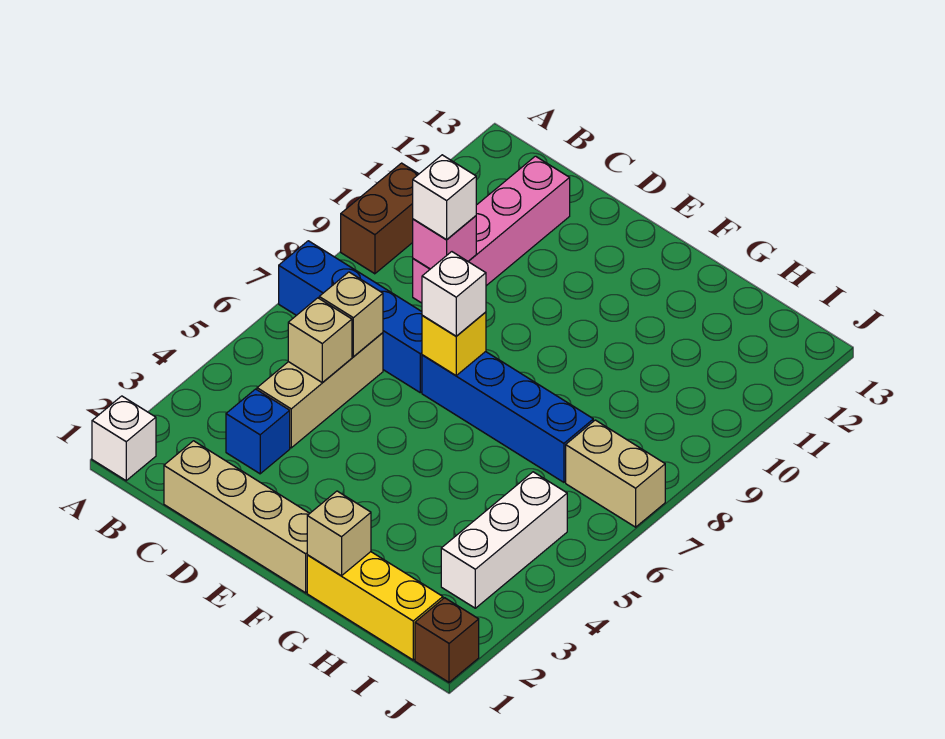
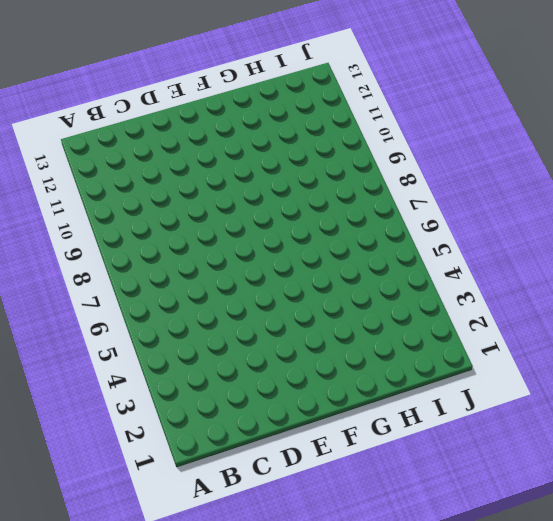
none -> white 1x1 brick [92,396,156,481]
none -> blue 1x4 brick [279,241,422,393]
none -> brown 1x2 brick [341,163,418,274]

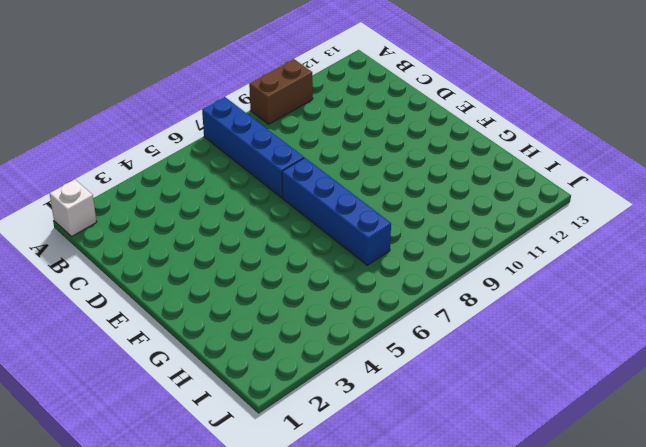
none -> tan 1x4 brick [164,441,310,593]
none -> blue 1x1 brick [226,389,290,474]
none -> tan 1x3 brick [257,333,383,448]

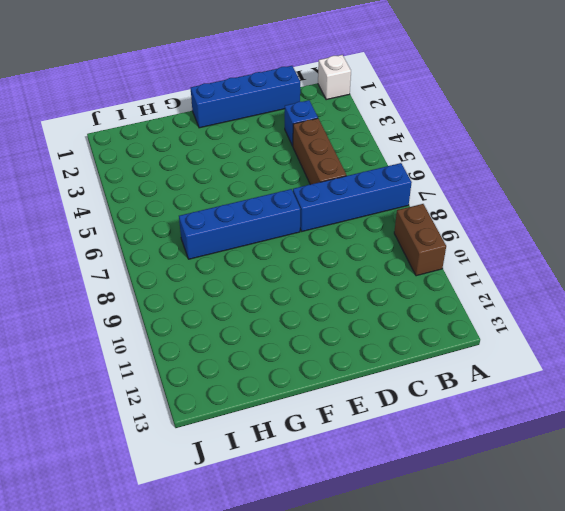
blue 1x4 brick [191,66,300,128] -> tan 1x4 brick [164,441,310,593]
brown 1x3 brick [293,118,346,185] -> tan 1x3 brick [257,333,383,448]
none -> pink 1x4 brick [413,156,570,303]
none -> yellow 1x3 brick [307,552,443,660]
none -> white 1x3 brick [441,472,567,608]

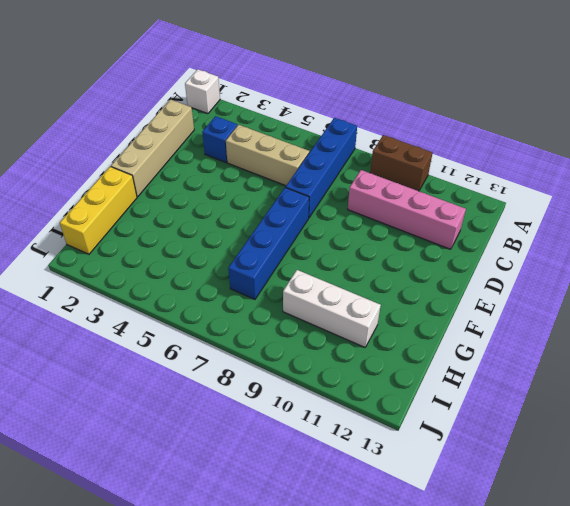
white 1x3 brick [283,270,381,347] -> white 1x3 brick moved to [441,472,567,608]
none -> tan 1x2 brick [566,420,665,527]
none -> brown 1x1 brick [415,598,479,682]
none -> tan 1x1 brick [288,298,352,383]

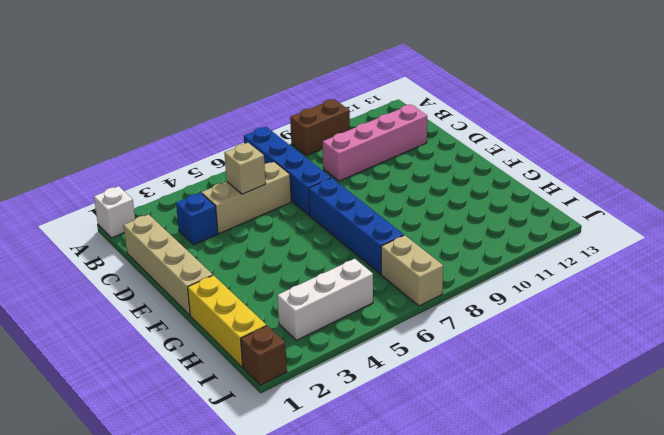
none -> tan 1x1 brick [319,272,383,357]
none -> pink 1x1 brick [413,216,476,269]
none -> yellow 1x1 brick [422,312,486,376]

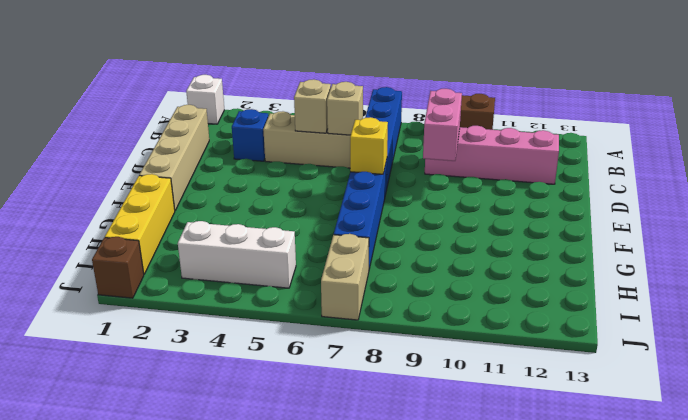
pink 1x2 brick [423,89,462,161] -> pink 1x1 brick [413,216,476,269]
none -> tan 1x1 brick [307,491,371,576]
none -> white 1x1 brick [413,155,476,240]
none -> white 1x1 brick [422,252,486,336]

